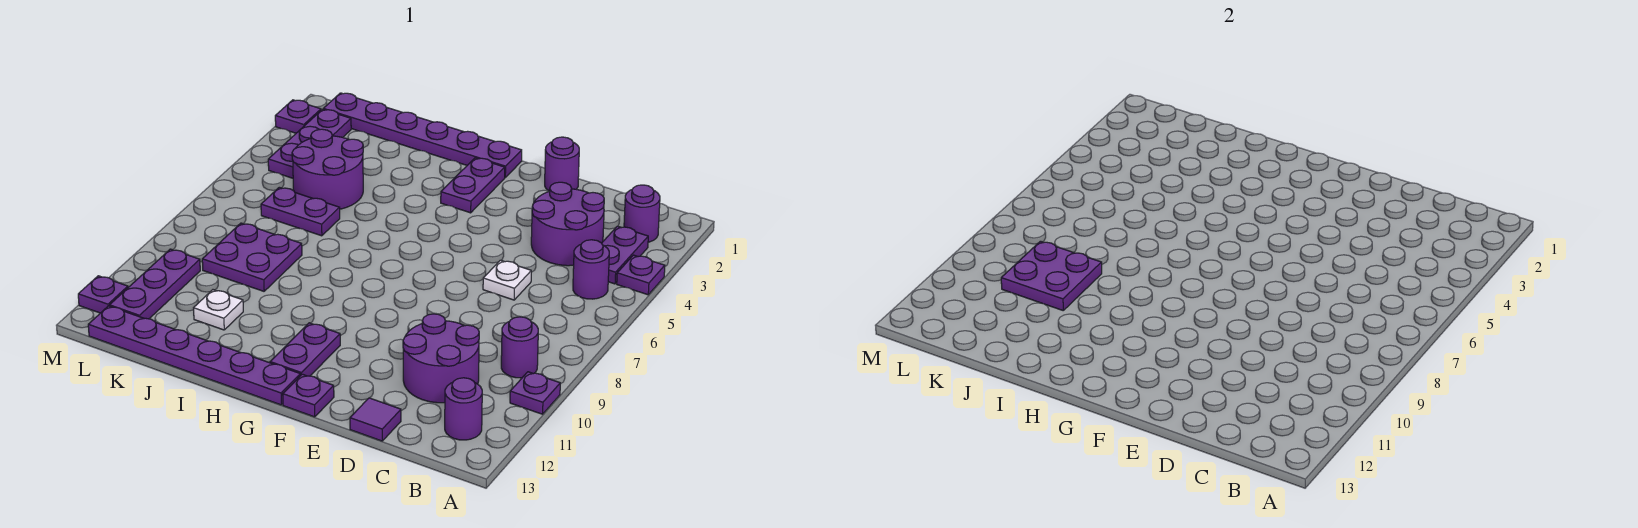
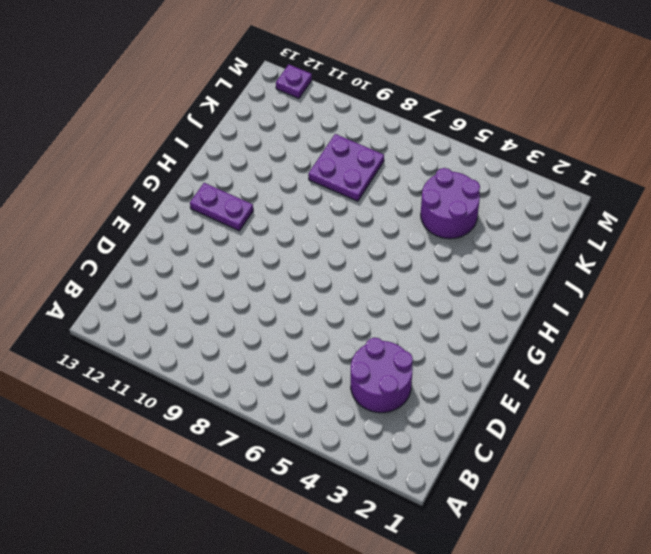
none -> purple 1x1 plate [617,255,665,295]
none -> purple 1x1 plate [510,372,560,414]
none -> purple 1x1 round brick [624,185,660,242]

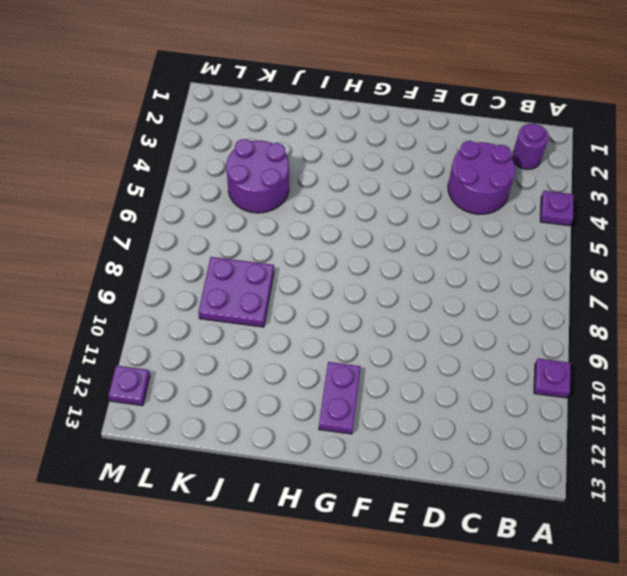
none -> purple 1x2 plate [602,226,648,284]
none -> purple 1x1 round brick [573,240,609,299]
none -> purple 1x1 round brick [501,317,538,378]

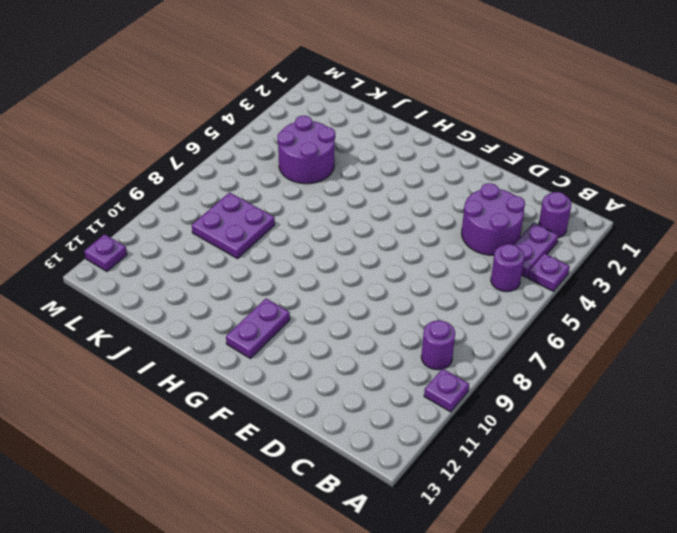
none -> purple 1x1 round brick [445,378,482,440]
none -> purple 2x2 round brick [403,314,479,403]
none -> white 1x1 plate [483,260,531,300]

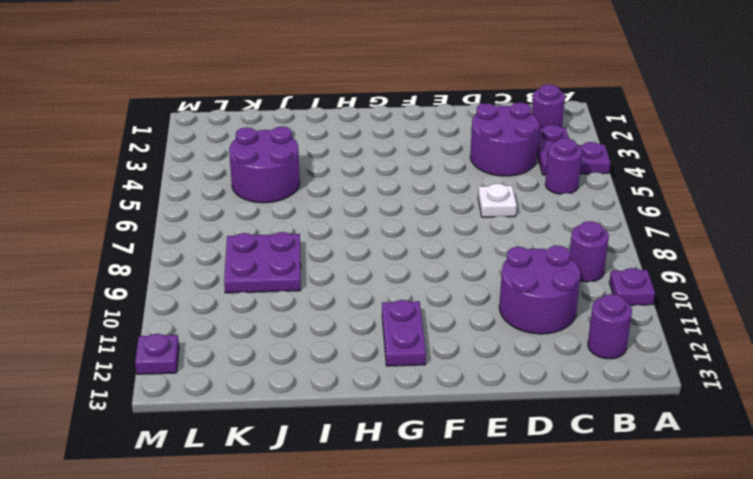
none -> purple 1x1 tile [350,398,401,441]
none -> purple 1x1 round brick [545,137,579,191]
none -> purple 1x1 plate [283,374,334,417]

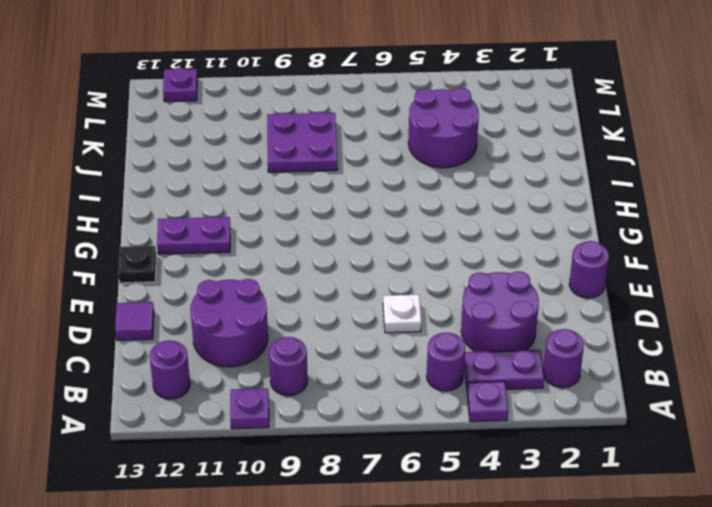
black 1x1 plate [118,246,156,283] -> purple 1x1 plate [283,374,334,417]
none -> purple 1x6 plate [323,93,522,177]
none -> purple 1x2 plate [441,158,505,213]
none -> purple 1x6 plate [88,306,301,405]

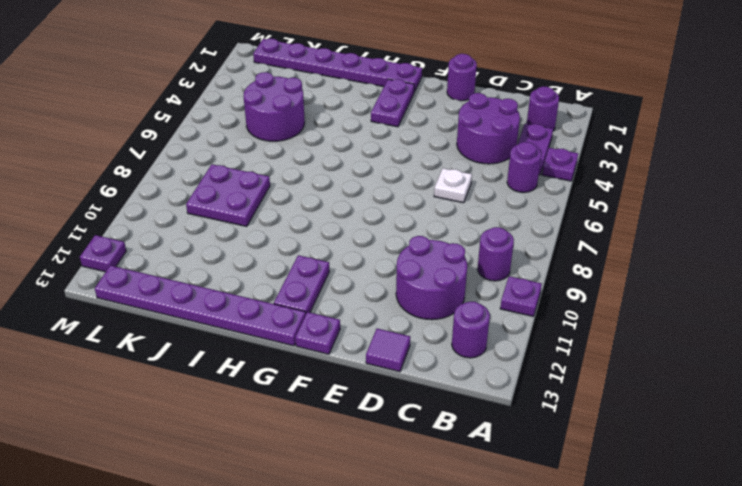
none -> purple 1x2 plate [261,187,340,236]
none -> white 1x1 plate [194,290,243,330]
none -> purple 1x3 plate [268,109,351,178]

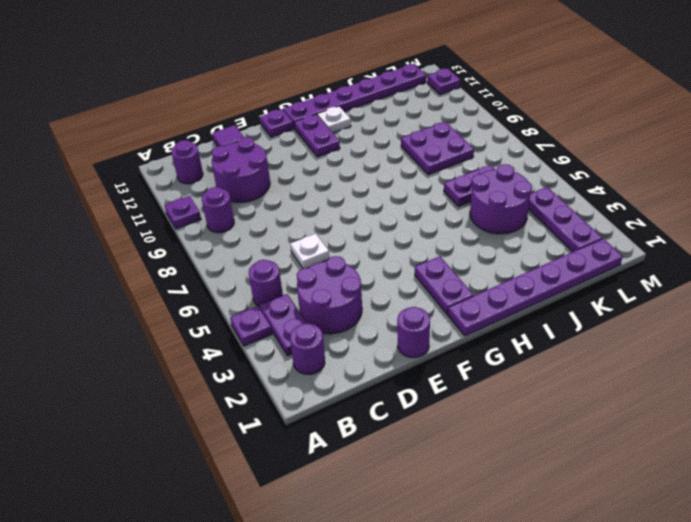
white 1x1 plate [317,106,351,133] -> white 1x1 plate moved to [194,290,243,330]
none -> purple 1x3 plate [110,249,200,319]
none -> purple 1x1 plate [275,100,321,133]
none -> purple 2x2 plate [1001,241,1102,310]

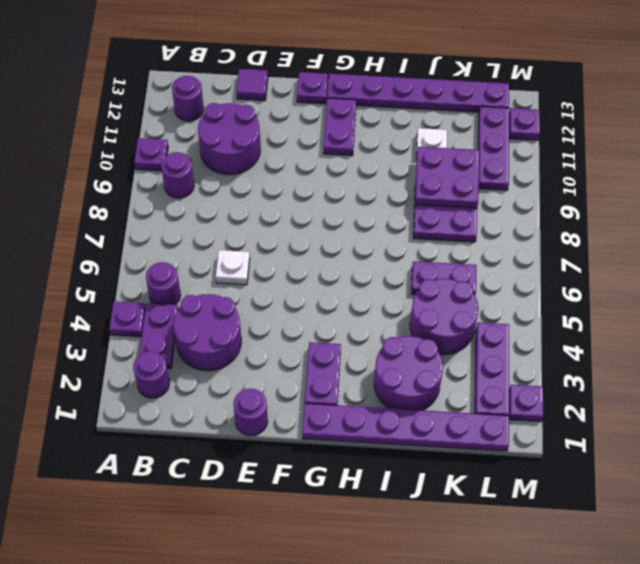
purple 2x2 round brick [374,336,443,410] -> none

